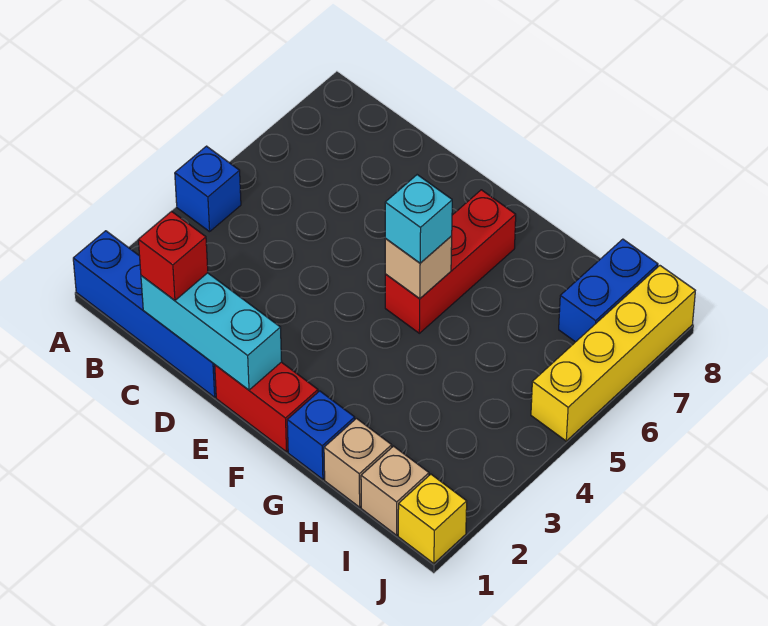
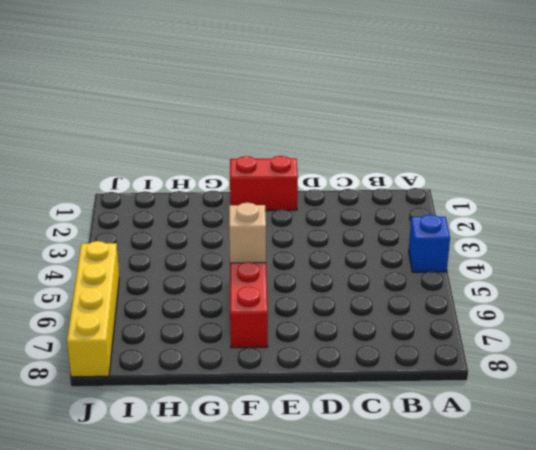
none -> blue 1x4 brick [73,231,216,397]
none -> blue 1x1 brick [287,391,355,479]
none -> tan 1x1 brick [324,419,392,507]

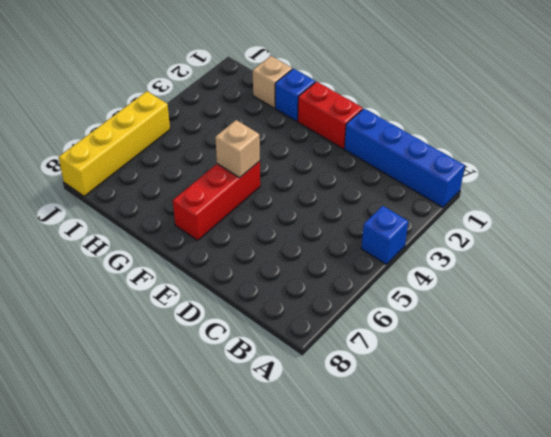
none -> tan 1x1 brick [361,446,429,535]
none -> blue 1x2 brick [559,239,658,342]
none -> yellow 1x1 brick [398,474,467,564]

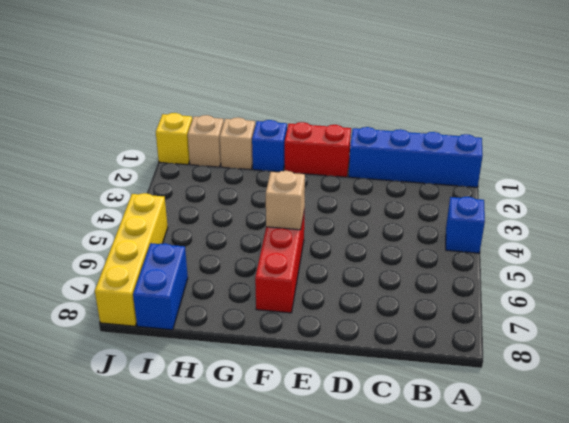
none -> cyan 1x3 brick [141,273,282,390]
none -> red 1x1 brick [138,211,208,300]
none -> cyan 1x1 brick [385,175,452,263]

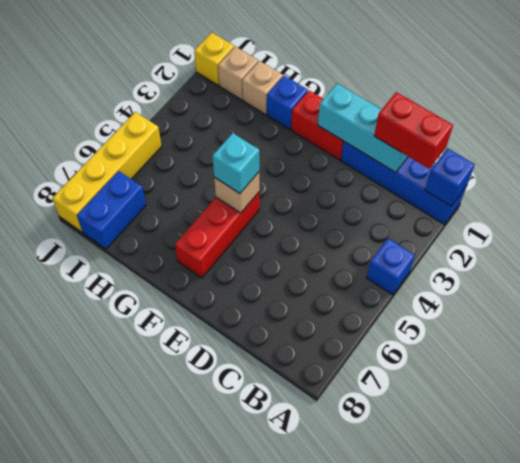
blue 1x1 brick [425,148,475,206] -> none
red 1x2 brick [374,92,453,169] -> red 1x1 brick [138,211,208,300]

